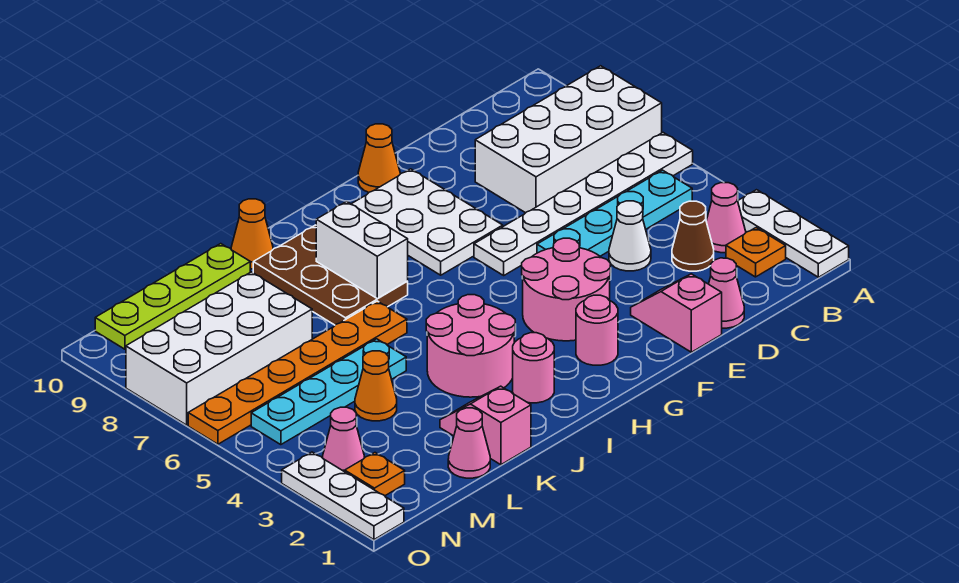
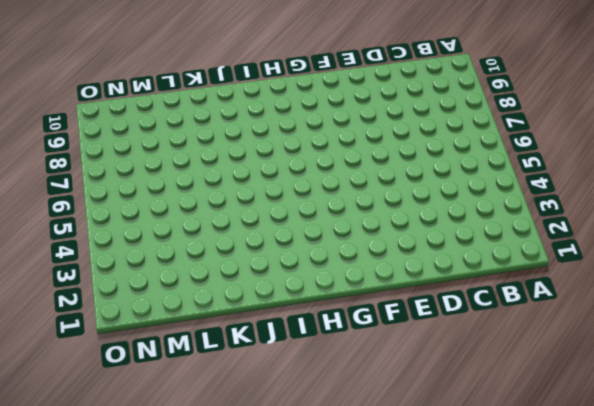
none -> white 1x3 plate [738,190,849,277]
none -> white 1x6 plate [474,133,693,275]
none -> white 2x4 brick [475,66,662,213]

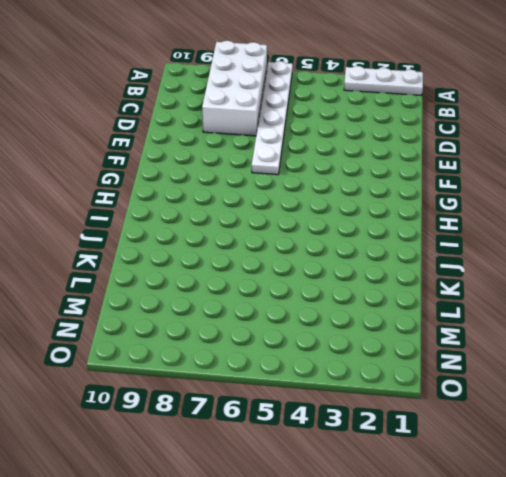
none -> orange 1x1 plate [726,228,786,277]
none -> pink 1x1 cone [706,183,746,253]
none -> cyan 1x4 plate [537,170,692,256]

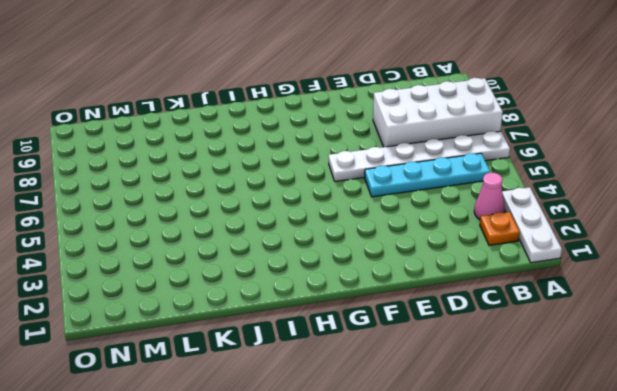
none -> brown 1x1 cone [672,201,714,271]
none -> pink 1x1 cone [709,258,744,328]
none -> white 1x1 cone [609,201,651,271]

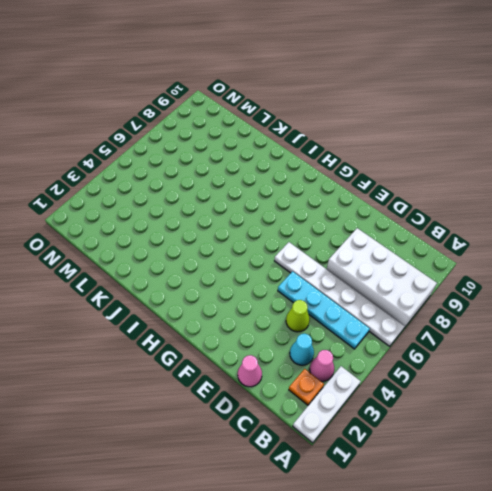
cyan 1x1 cone [290,334,314,365] -> brown 1x1 cone [672,201,714,271]
lime 1x1 cone [286,300,310,332] -> white 1x1 cone [609,201,651,271]
none -> pink 1x2 slope [631,274,722,352]
none -> pink 2x2 round brick [522,238,611,341]
none -> white 2x3 plate [352,169,503,275]

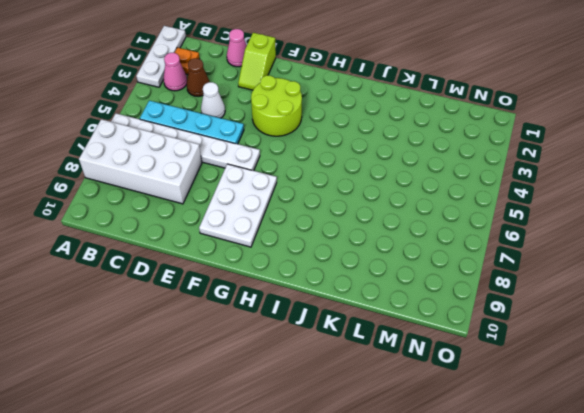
lime 1x2 slope [238,33,276,90] -> pink 1x2 slope [631,274,722,352]
lime 2x2 round brick [251,75,302,136] -> pink 2x2 round brick [522,238,611,341]
none -> orange 1x1 cone [358,124,400,192]
none -> pink 1x1 round brick [576,295,618,365]
none -> pink 1x1 round brick [513,333,554,403]

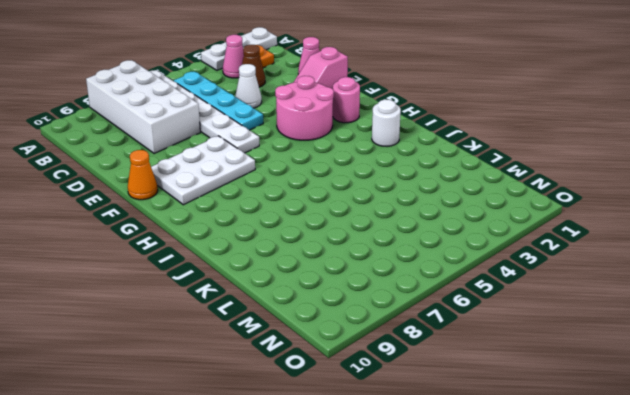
white 1x1 round brick [372,100,401,147] -> pink 1x1 round brick [513,333,554,403]
none -> pink 2x2 round brick [426,295,515,397]
none -> brown 2x3 plate [253,225,408,325]
none -> orange 1x6 plate [188,301,407,444]

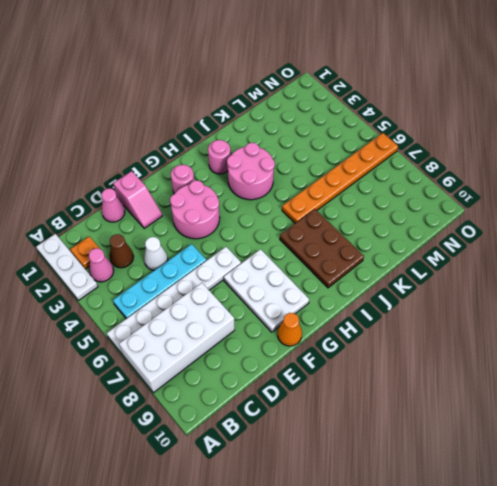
none -> orange 1x1 cone [231,199,273,269]
none -> pink 1x2 slope [440,386,531,465]
none -> cyan 1x4 plate [251,339,406,445]

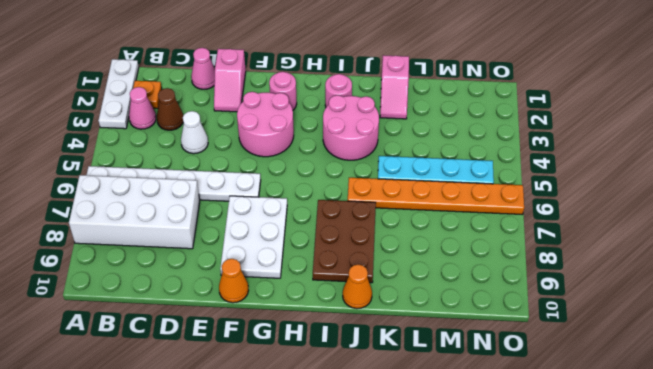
none -> cyan 1x4 plate [537,170,692,256]
none -> lime 1x4 plate [95,244,250,349]
none -> pink 1x1 cone [448,408,490,478]

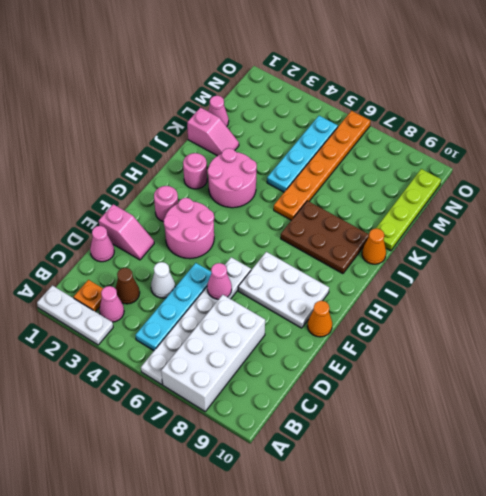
pink 1x1 cone [207,263,232,299] -> pink 1x1 cone moved to [323,407,364,472]
none -> orange 1x1 cone [355,351,397,421]
none -> white 2x4 brick [126,272,312,425]
none -> orange 1x1 plate [345,453,405,496]

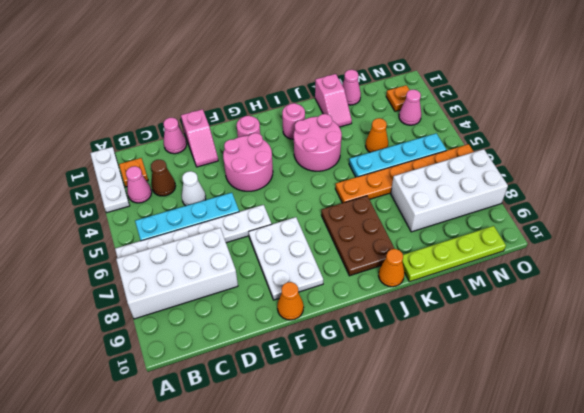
none -> white 1x3 plate [282,452,404,540]
none -> white 1x2 brick [316,202,408,299]

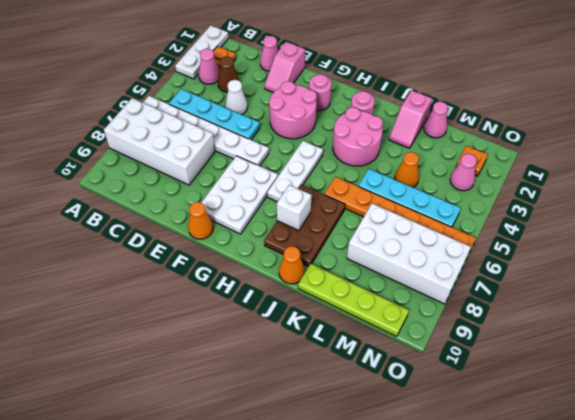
white 1x3 plate [267,141,323,202] -> white 1x3 plate moved to [282,452,404,540]
white 1x1 brick [277,185,311,231] -> white 1x2 brick [316,202,408,299]

